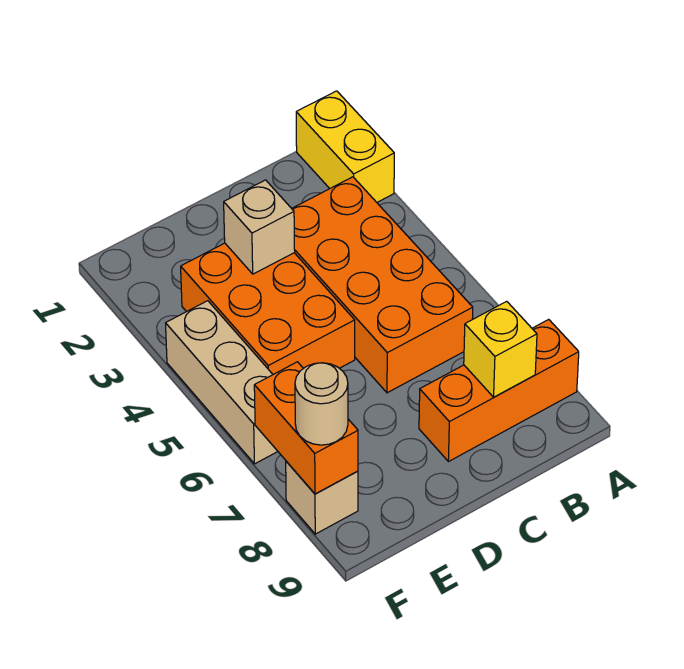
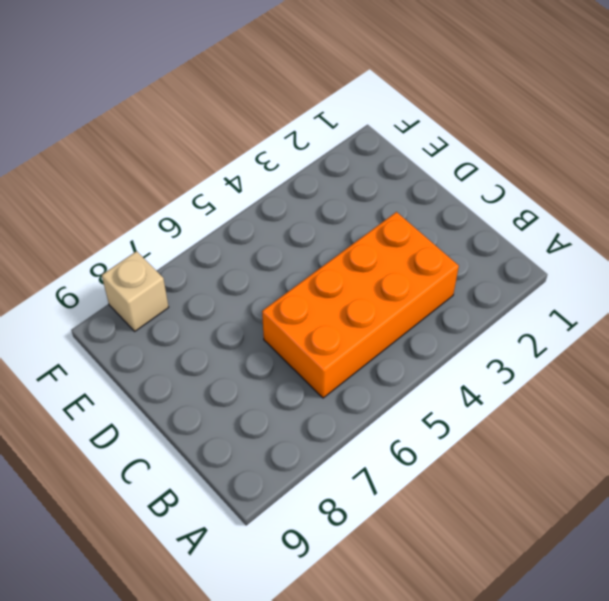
none -> yellow 1x2 brick [296,91,394,202]
none -> orange 1x3 brick [419,319,579,462]

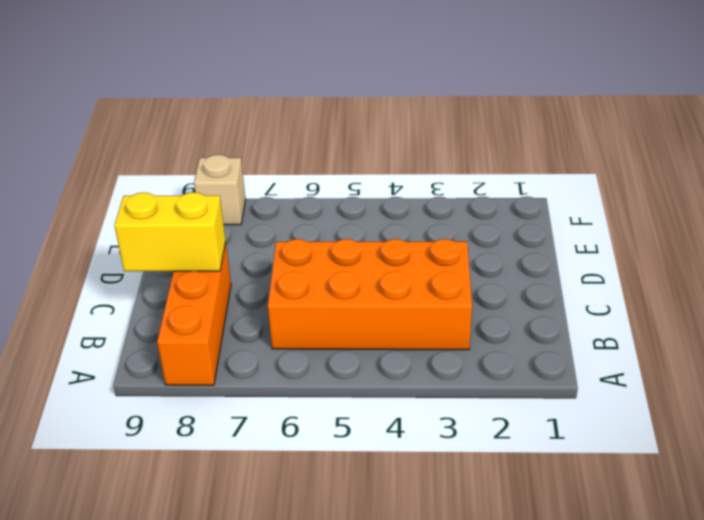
yellow 1x2 brick [114,192,226,271] -> yellow 1x2 brick moved to [296,91,394,202]
none -> orange 2x3 brick [181,243,355,374]
none -> tan 1x3 brick [166,301,278,464]

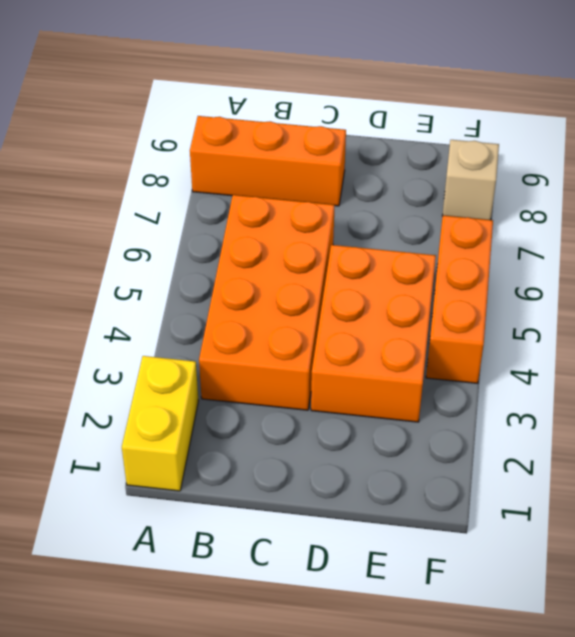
orange 1x3 brick [426,215,493,383] -> tan 1x3 brick [166,301,278,464]
none -> yellow 1x1 brick [464,301,537,397]
none -> tan 1x1 brick [224,180,295,274]

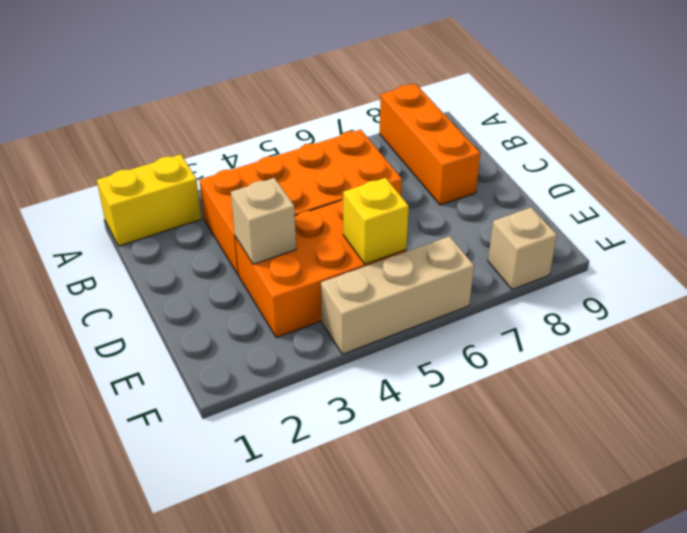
yellow 1x1 brick [343,178,409,264] -> yellow 1x1 brick moved to [464,301,537,397]
none -> orange 1x2 brick [254,362,358,494]
none -> tan 1x1 round brick [295,363,348,445]

